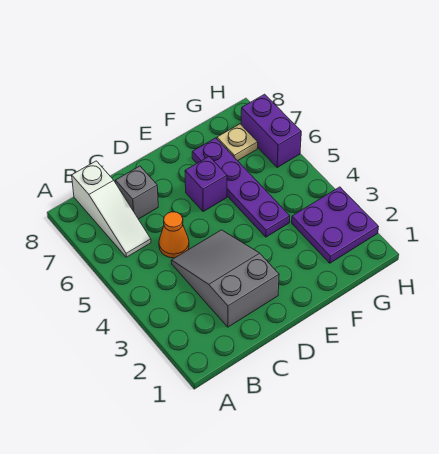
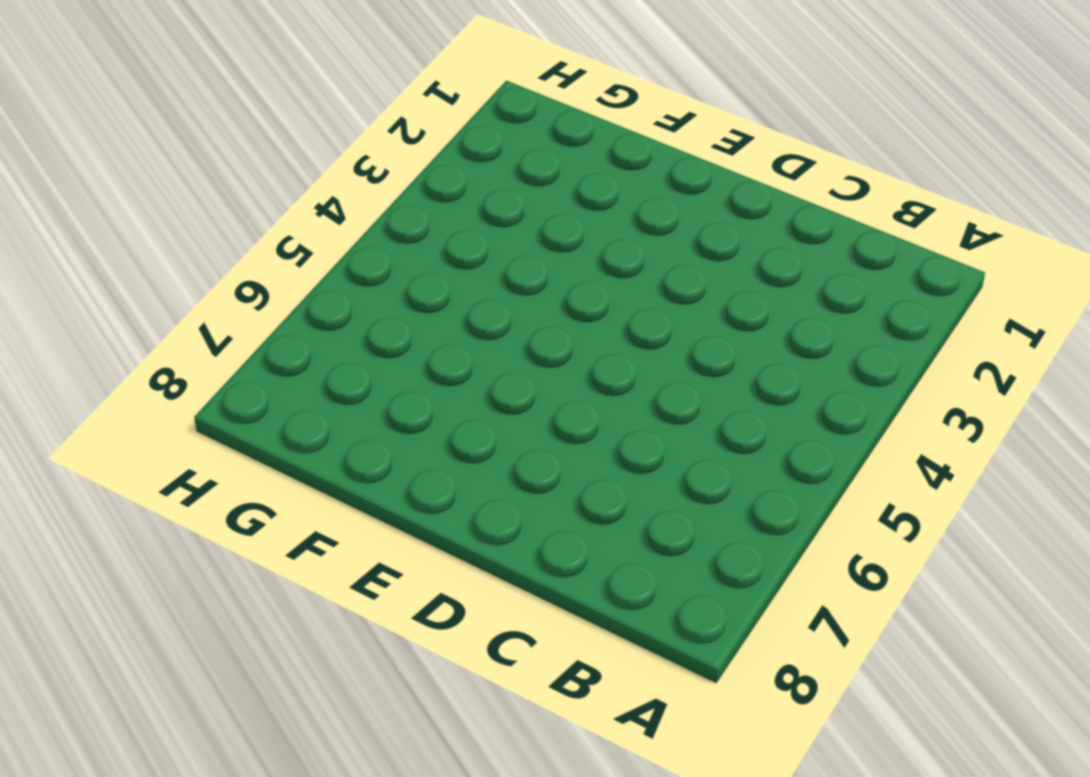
none -> white 1x3 slope [72,161,151,257]
none -> grey 2x3 slope [171,230,279,327]

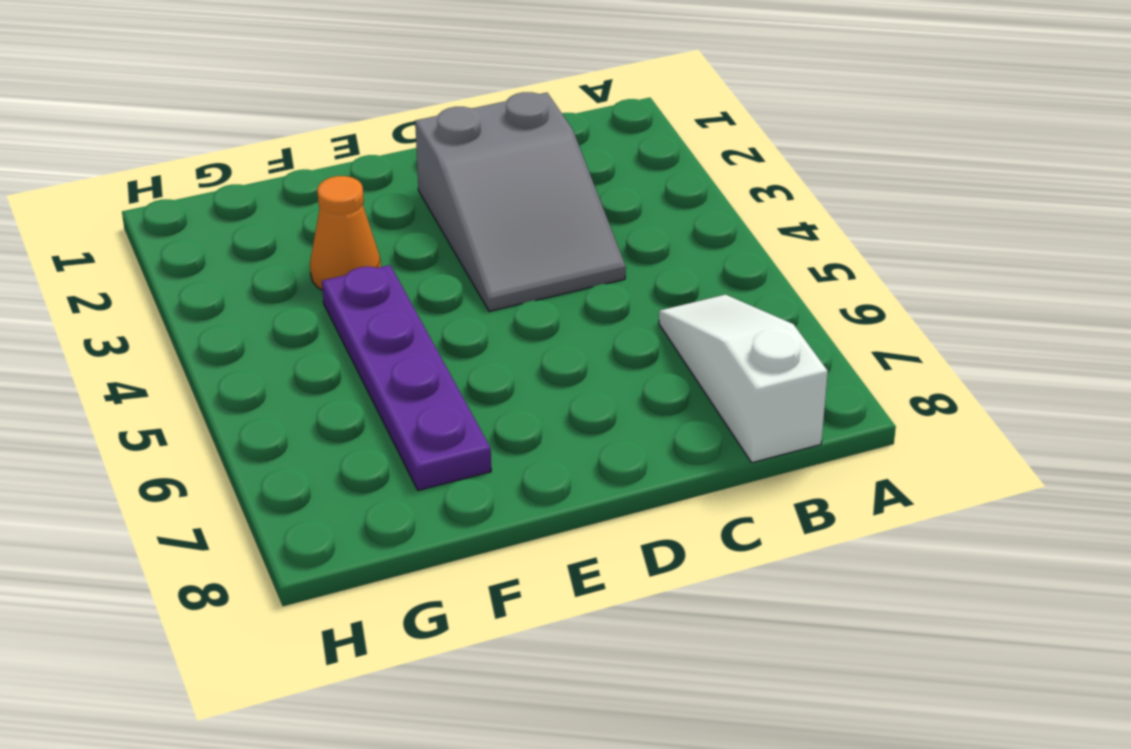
orange 1x1 cone [310,176,381,290] -> orange 1x1 cone moved to [159,212,189,258]
none -> grey 1x1 brick [116,166,158,219]
none -> purple 1x1 brick [185,157,227,212]

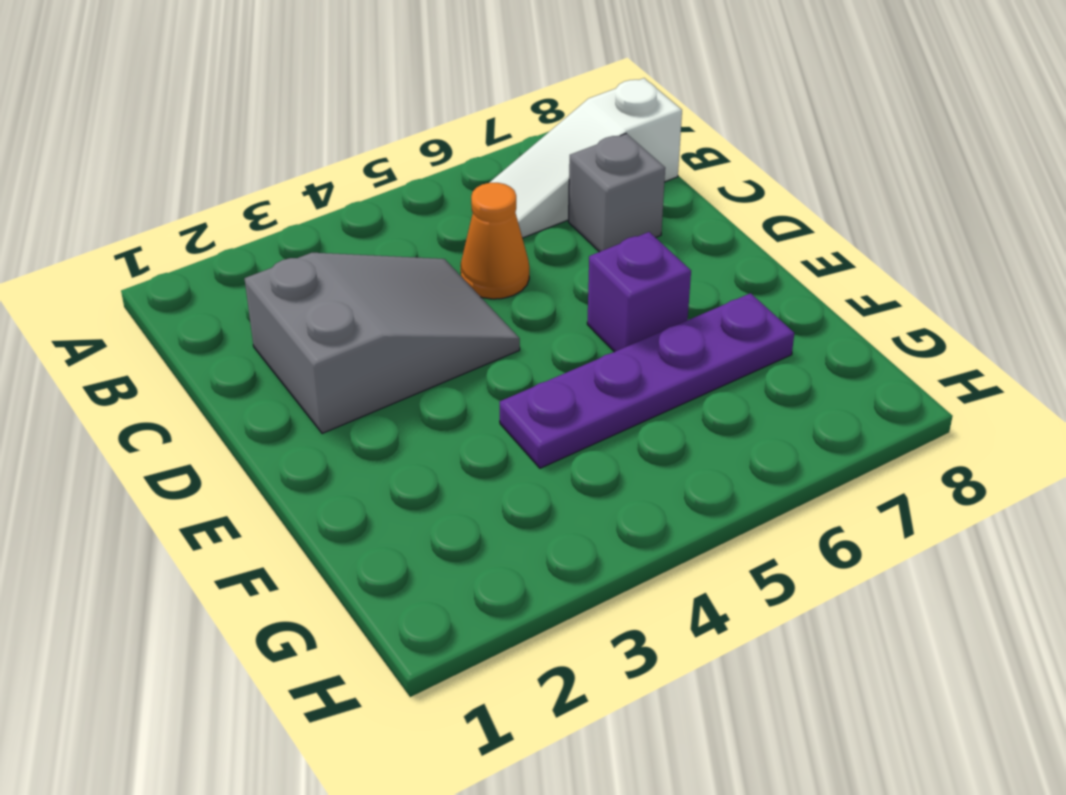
none -> purple 2x2 plate [292,187,378,263]
none -> tan 1x1 plate [217,124,258,161]

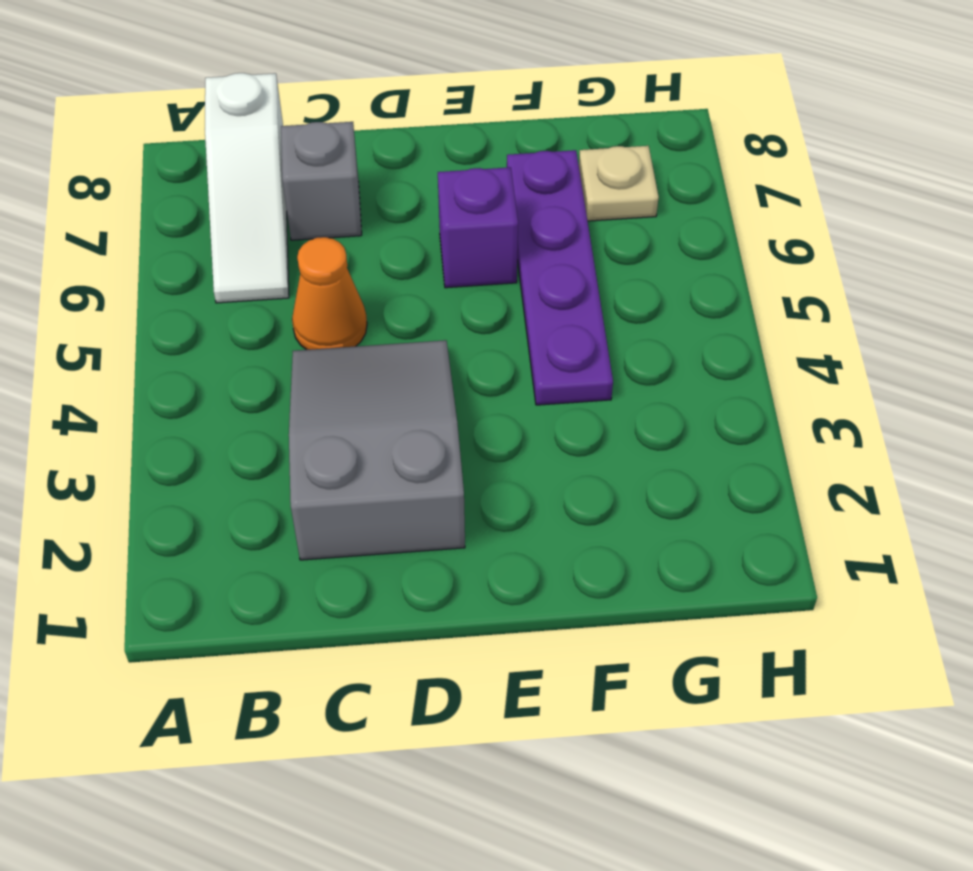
none -> purple 2x2 plate [292,187,378,263]
none -> purple 1x2 brick [241,94,301,167]

